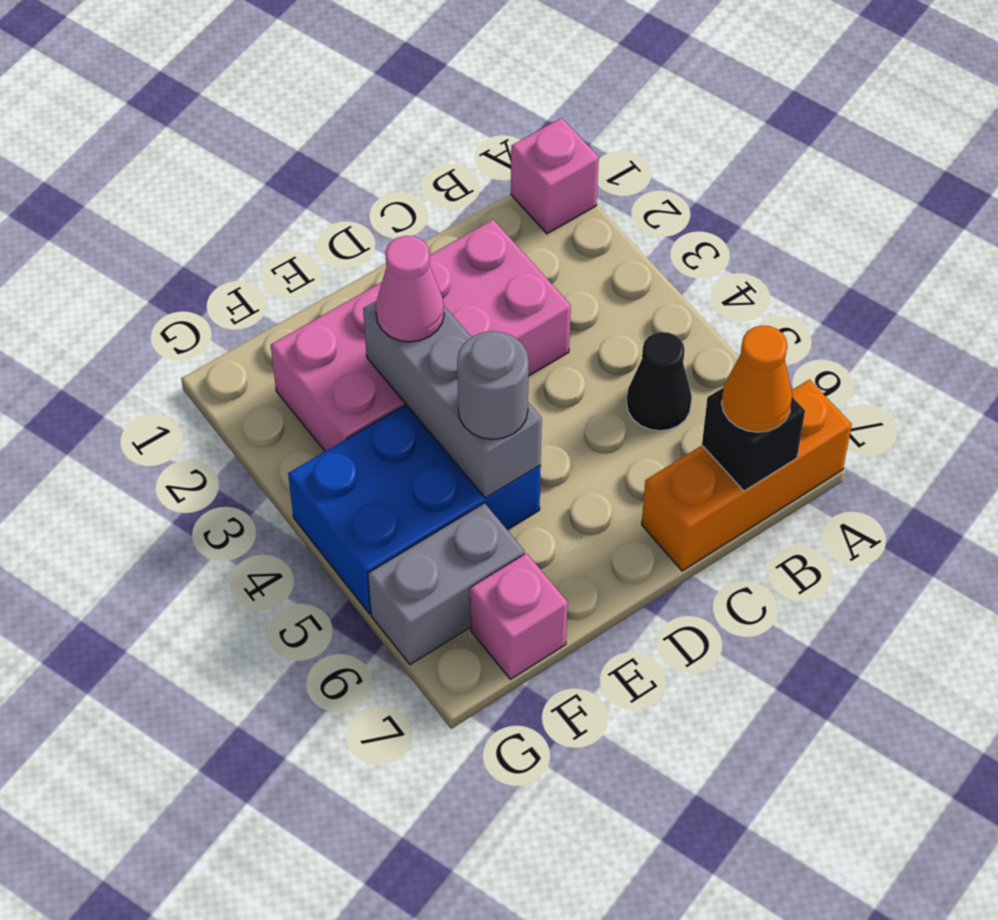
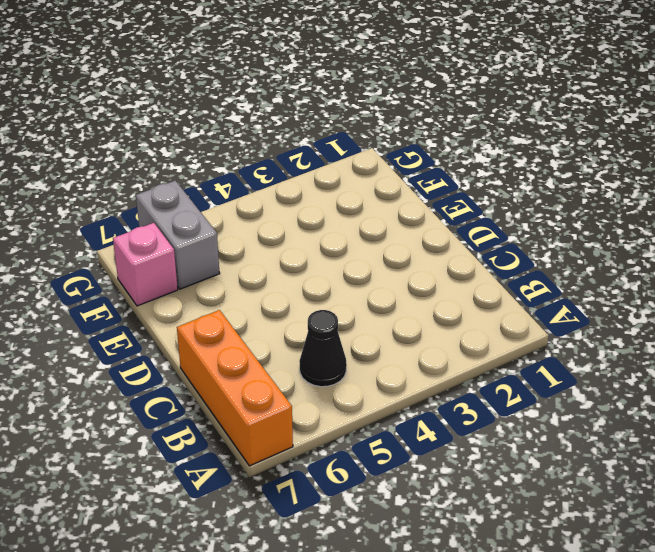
none -> pink 1x1 brick [511,118,599,234]
none -> pink 2x4 brick [271,220,571,451]
none -> blue 2x3 brick [288,405,541,614]

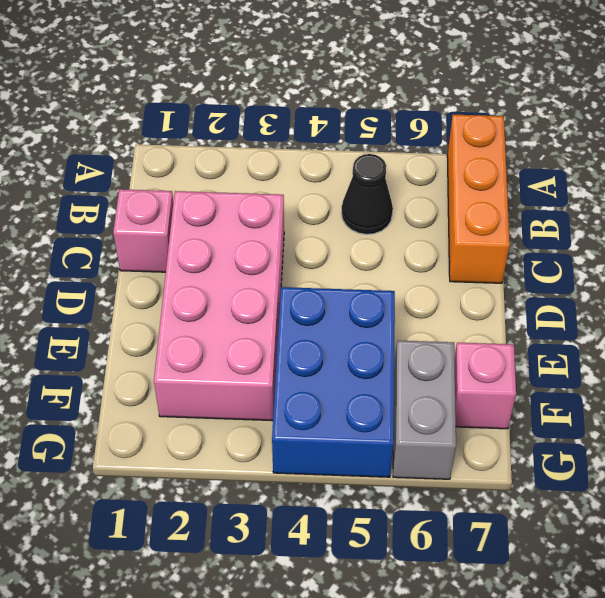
pink 1x1 brick [113,189,173,272] -> pink 1x1 brick moved to [511,118,599,234]
none -> black 1x1 brick [702,387,805,491]
none -> grey 1x3 brick [363,301,542,498]
none -> orange 1x1 cone [722,326,792,432]

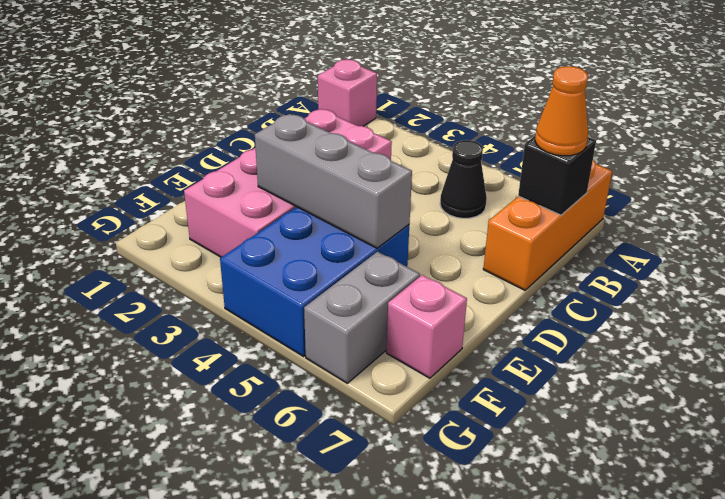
none -> pink 1x1 cone [376,236,444,342]
none -> grey 1x1 round brick [457,331,529,439]

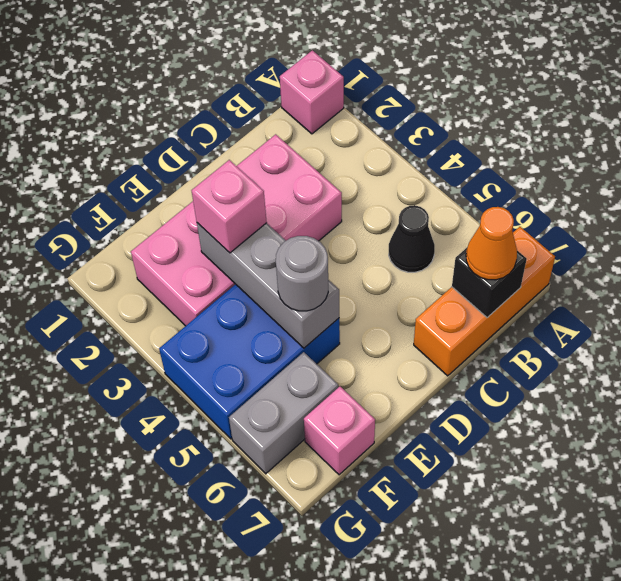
pink 1x1 brick [191,160,267,253] -> pink 1x1 cone [376,236,444,342]

